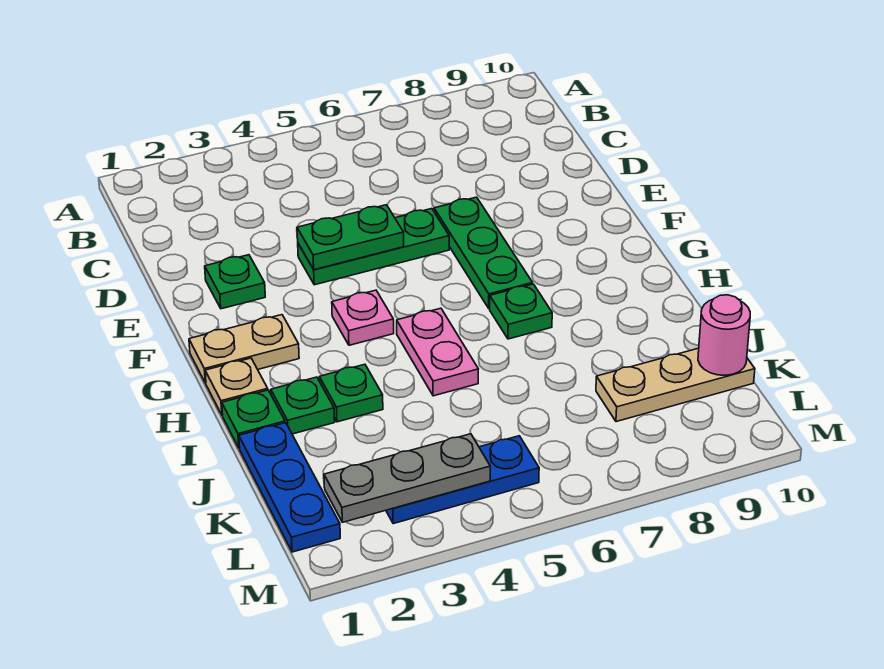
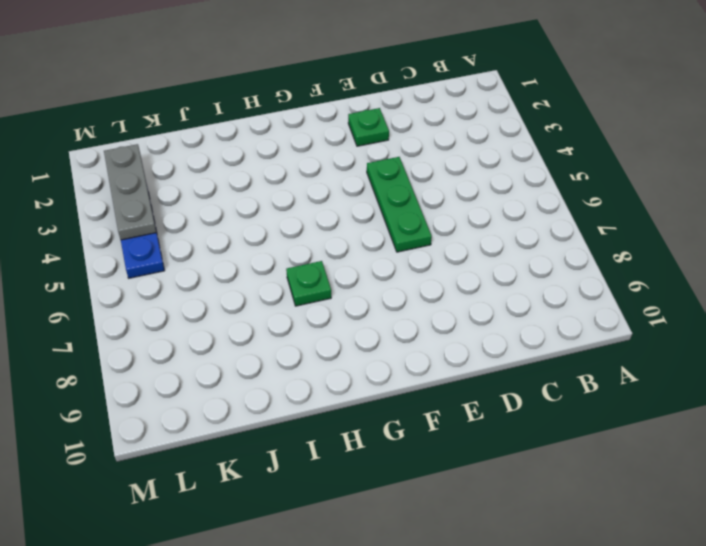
none -> green 1x3 plate [434,197,533,308]
none -> tan 1x2 plate [189,315,299,383]
none -> pink 1x1 plate [332,290,394,345]

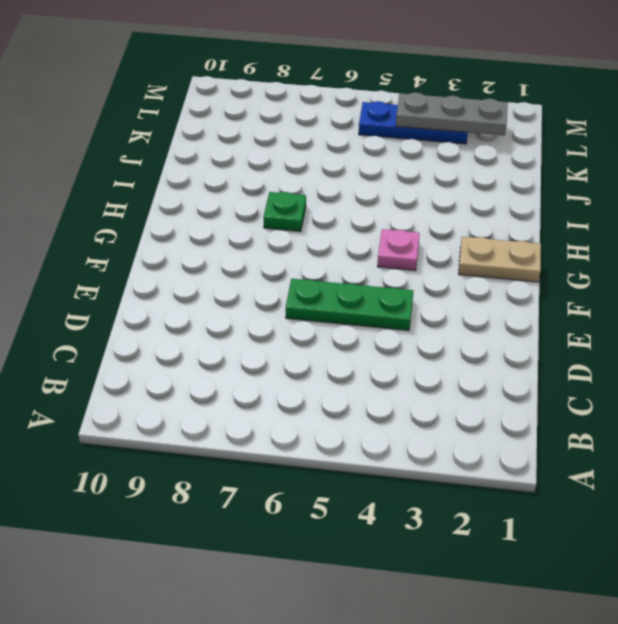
none -> green 1x1 plate [205,255,265,309]
none -> green 1x3 plate [434,197,533,308]
none -> tan 1x1 plate [205,358,268,415]

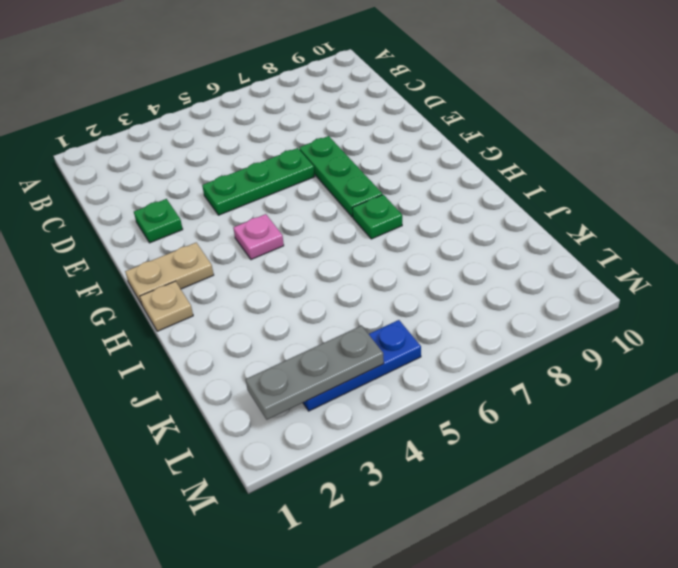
none -> pink 1x2 plate [397,308,478,396]
none -> green 1x1 plate [222,390,285,448]
none -> green 1x1 plate [271,377,335,434]

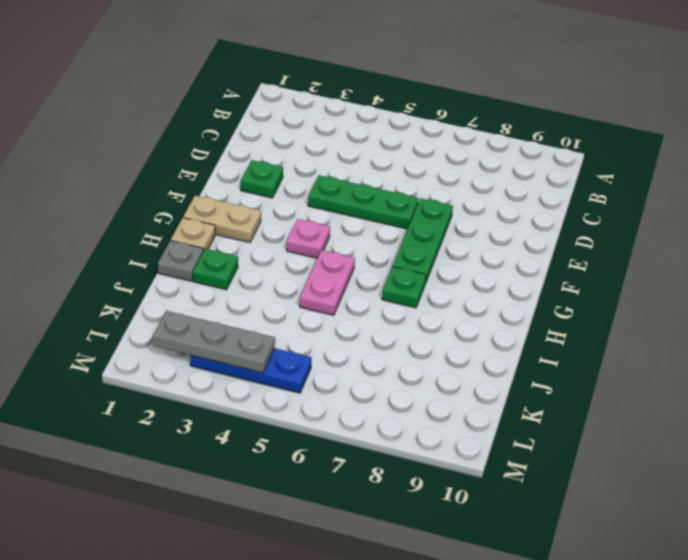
grey 1x1 plate [158,241,203,281] -> green 1x1 plate [222,390,285,448]
none -> green 1x1 plate [319,364,383,422]
none -> blue 1x3 plate [239,423,340,552]
none -> tan 1x3 plate [596,348,755,422]

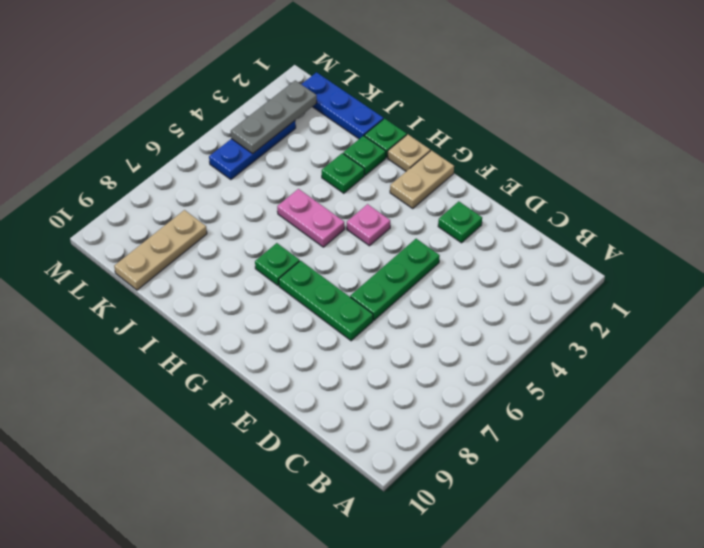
none -> green 1x2 plate [297,205,404,270]
none -> pink 1x1 round brick [698,295,750,375]

